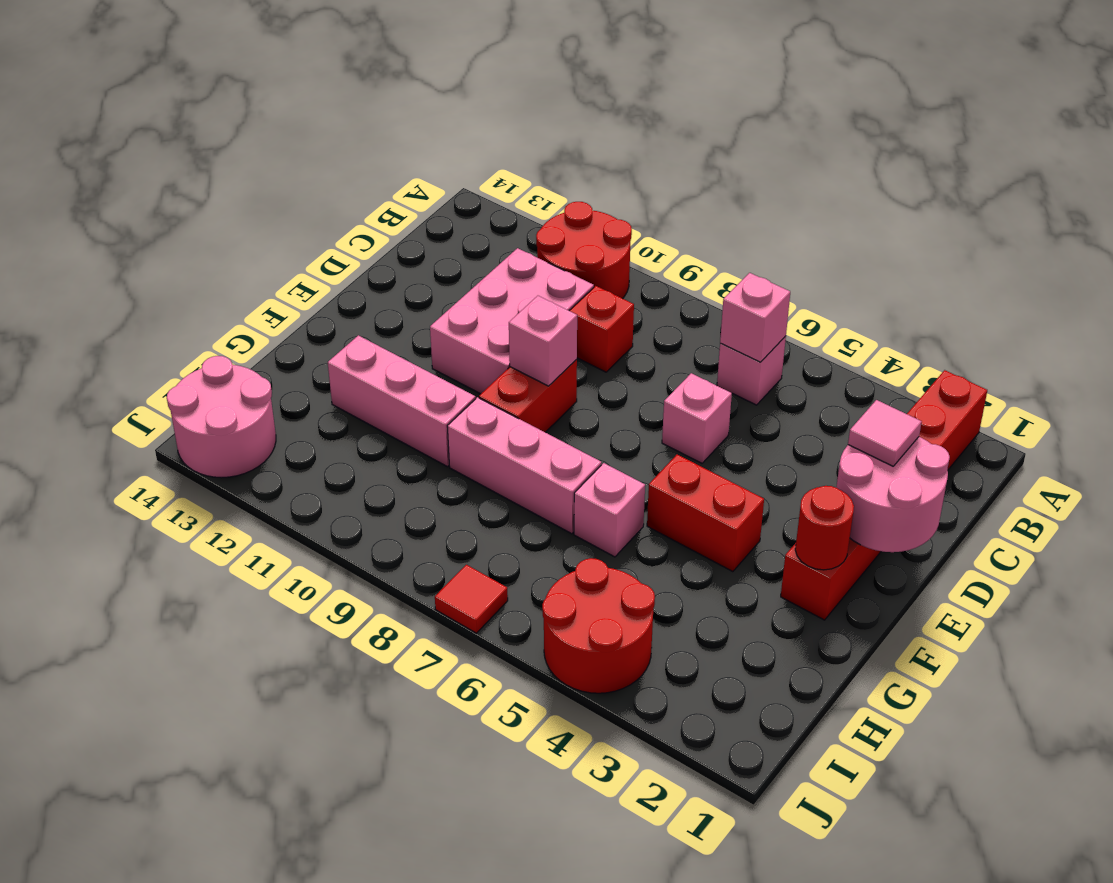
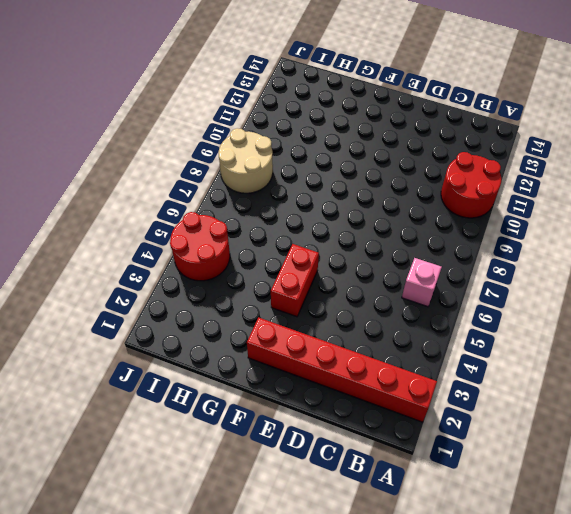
tan 2x2 round brick [219,128,273,193] -> none
none -> red 1x1 brick [569,286,634,372]
none -> pink 2x3 brick [430,248,594,394]
none -> pink 1x1 brick [662,373,732,463]

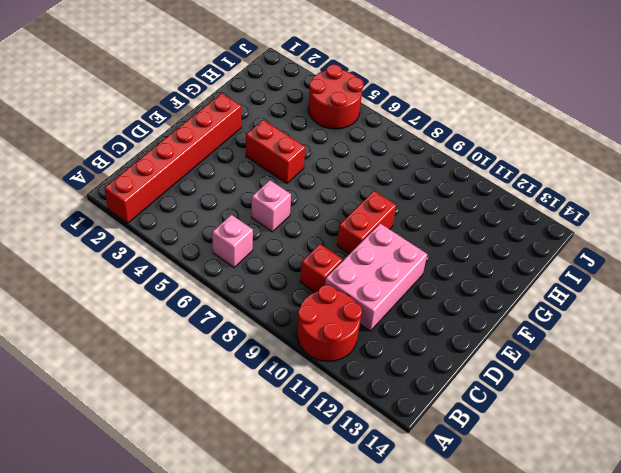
none -> pink 1x1 brick [574,463,645,557]
none -> pink 1x3 brick [447,397,602,534]
none -> pink 1x3 brick [328,335,476,467]

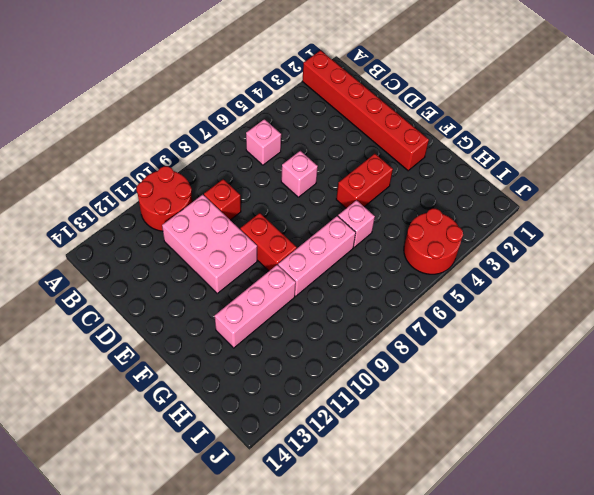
none -> pink 2x2 round brick [167,356,276,478]
none -> red 1x1 tile [435,565,508,633]
none -> pink 1x1 brick [720,273,790,362]

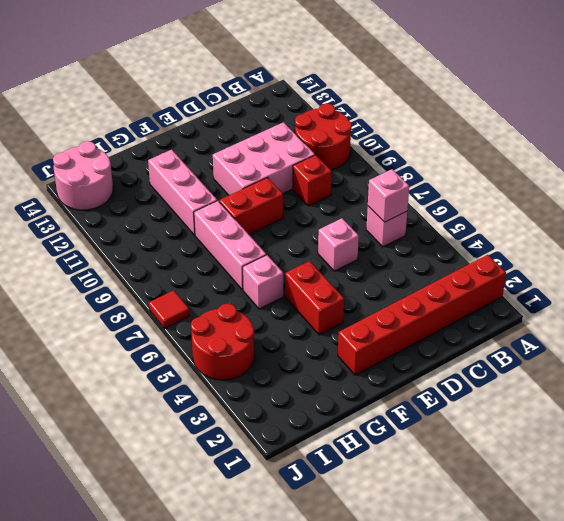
none -> pink 2x2 round brick [836,437,950,552]
none -> pink 1x1 brick [509,296,577,386]
none -> red 1x1 round brick [795,486,854,570]

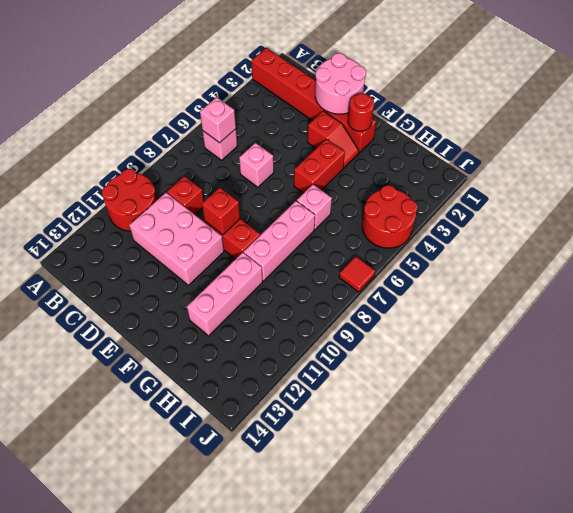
red 1x2 slope [308,111,359,168] -> none
red 1x1 brick [202,187,240,235] -> pink 1x1 brick [509,296,577,386]
none -> pink 2x2 round brick [167,356,276,478]
none -> pink 1x1 tile [848,400,922,466]

